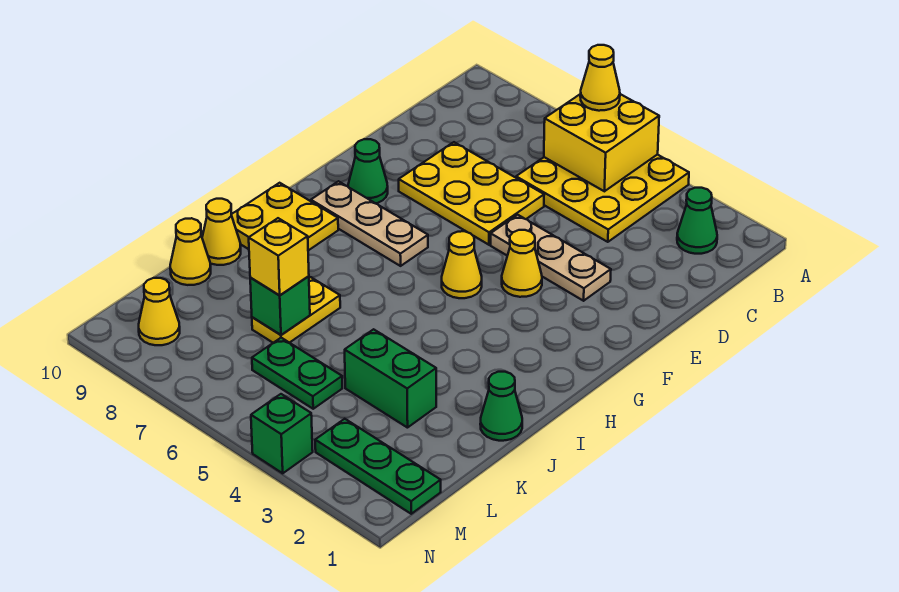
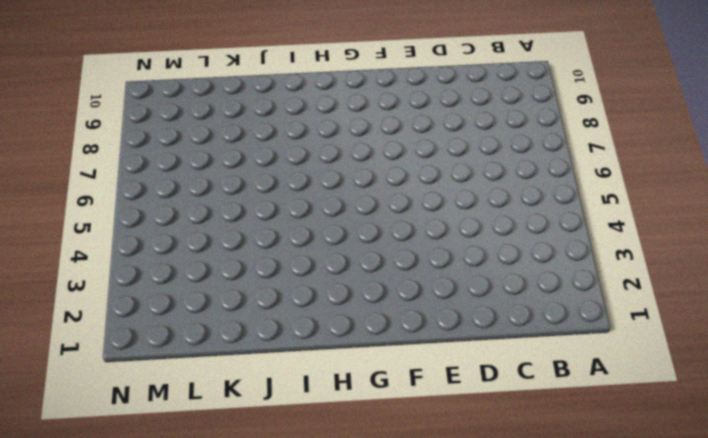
none -> yellow 3x3 plate [516,155,689,242]
none -> green 1x1 cone [677,188,717,254]
none -> yellow 2x3 plate [399,142,544,245]

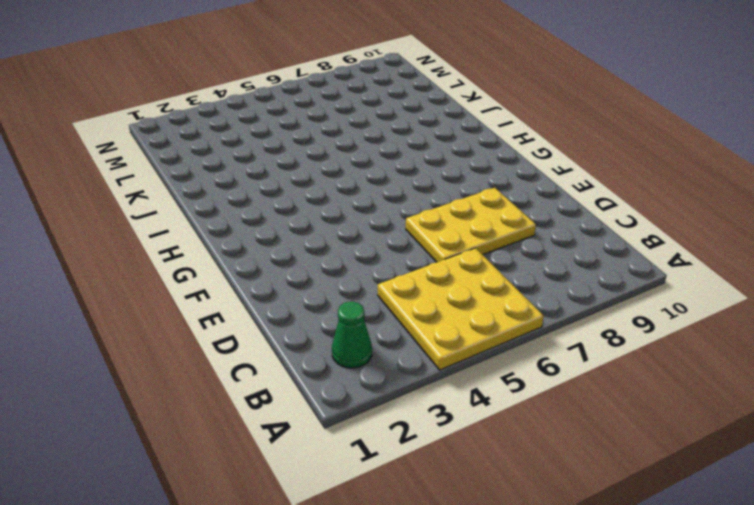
none -> tan 1x3 plate [491,215,611,301]
none -> yellow 1x1 cone [502,230,542,297]
none -> green 1x1 cone [348,139,388,203]

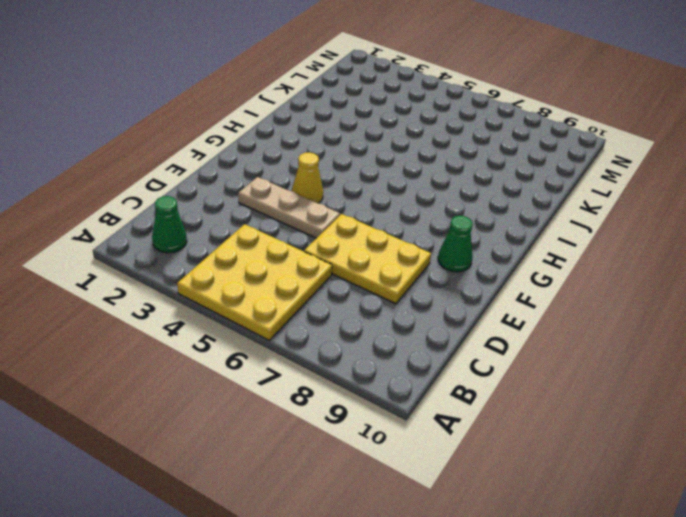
none -> yellow 1x1 cone [442,231,482,298]
none -> tan 1x3 plate [311,181,428,266]
none -> yellow 2x2 plate [231,183,338,250]

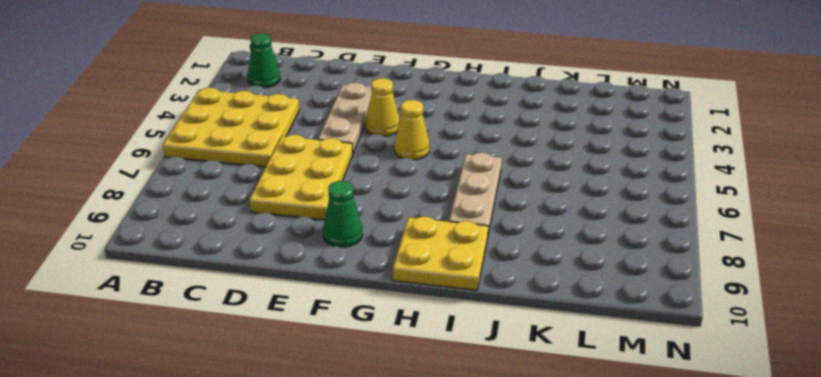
tan 1x3 plate [449,153,502,234] -> tan 1x3 plate moved to [311,181,428,266]
none -> green 1x1 cone [480,372,522,441]
none -> yellow 1x2 plate [252,277,340,343]
none -> yellow 1x1 cone [202,199,241,265]

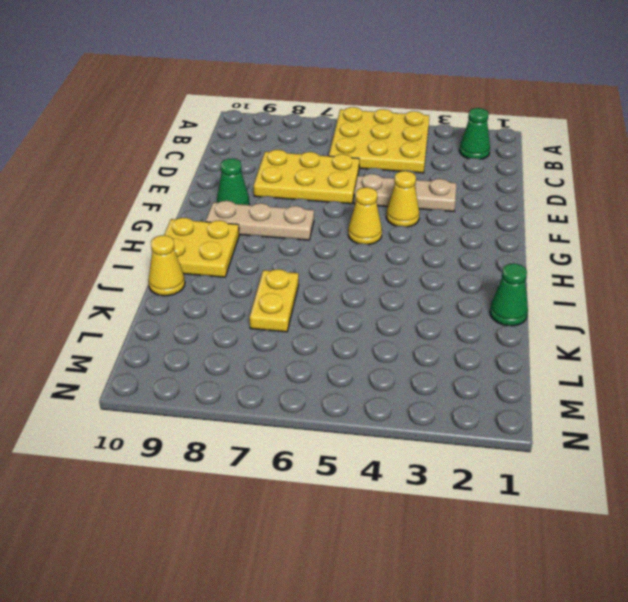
none -> green 1x2 brick [345,329,436,428]
none -> yellow 1x1 cone [170,218,211,285]
none -> green 1x2 plate [252,338,342,409]

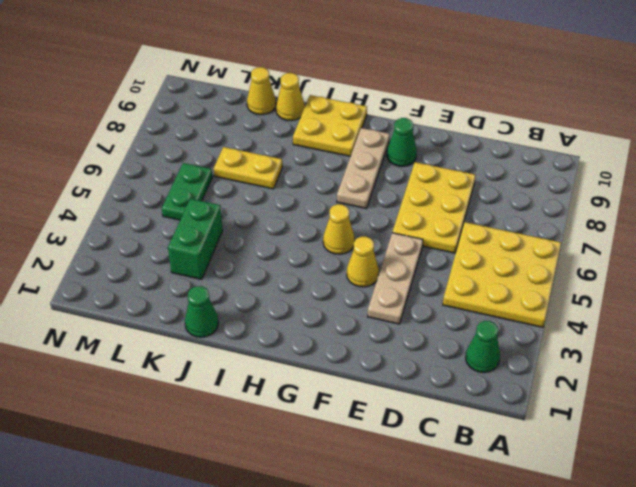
none -> green 1x3 plate [315,419,441,514]
none -> yellow 1x1 cone [139,278,180,345]
none -> green 1x1 brick [251,394,313,473]

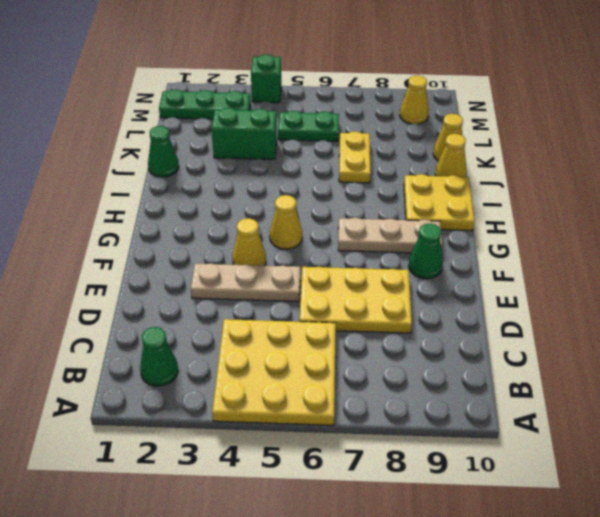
none -> yellow 2x2 brick [544,94,659,191]
none -> green 1x1 brick [250,276,310,335]
none -> yellow 1x1 cone [580,45,620,111]

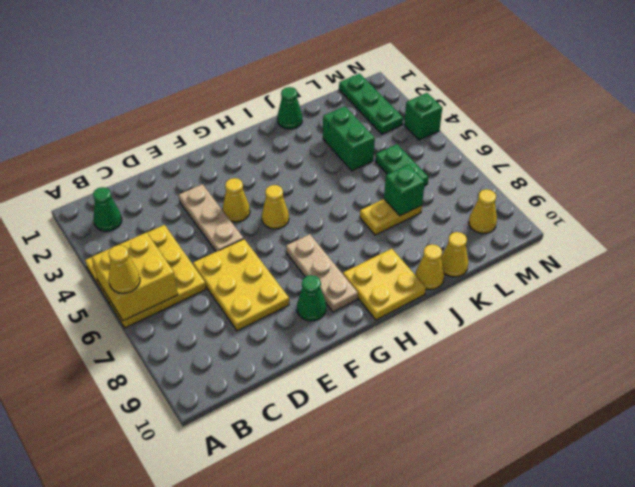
none -> yellow 1x1 brick [249,218,309,295]

